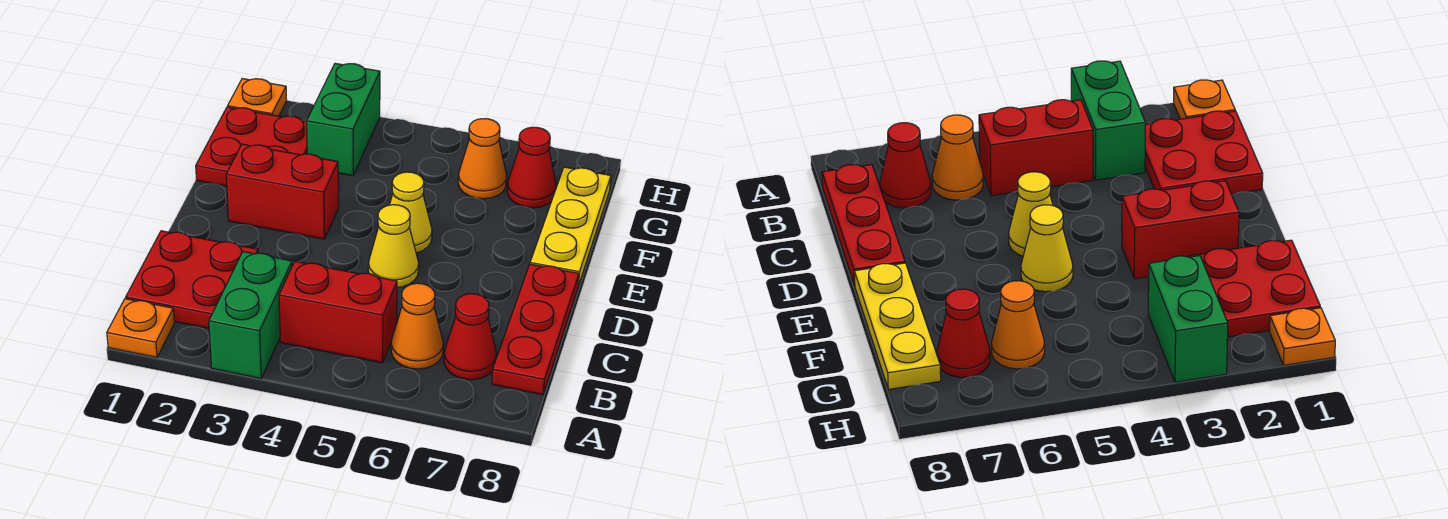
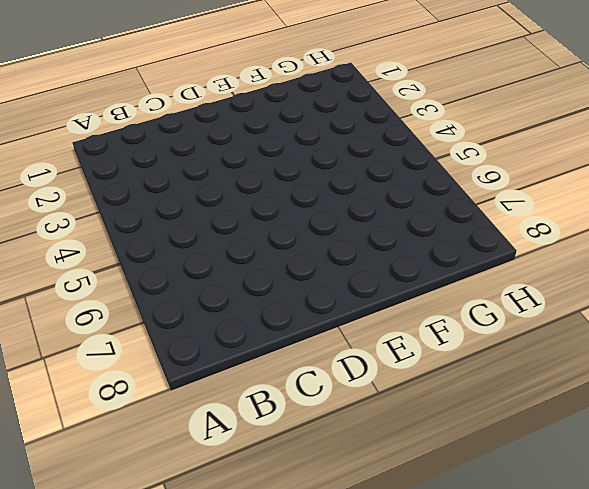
none -> orange 1x1 plate [107,299,174,358]
none -> green 1x2 brick [209,252,292,378]
none -> red 2x2 plate [126,231,258,328]

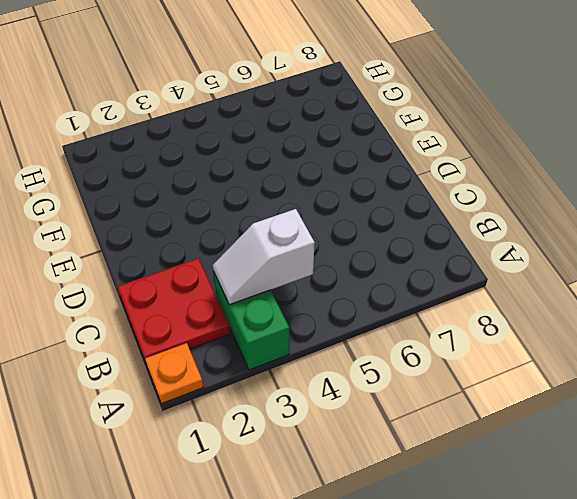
white 1x2 slope [213,209,315,305] -> none
none -> red 1x2 brick [279,262,397,363]
none -> orange 1x1 cone [391,283,443,369]
none -> red 1x1 cone [444,294,496,380]

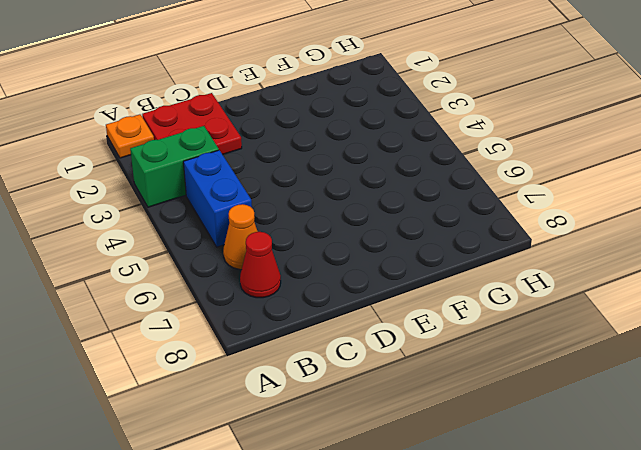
blue 1x2 brick [183,150,252,247] -> red 1x2 brick [279,262,397,363]
none -> red 1x3 plate [492,264,579,395]
none -> yellow 1x1 cone [368,205,419,288]
none -> red 1x2 brick [226,144,338,239]

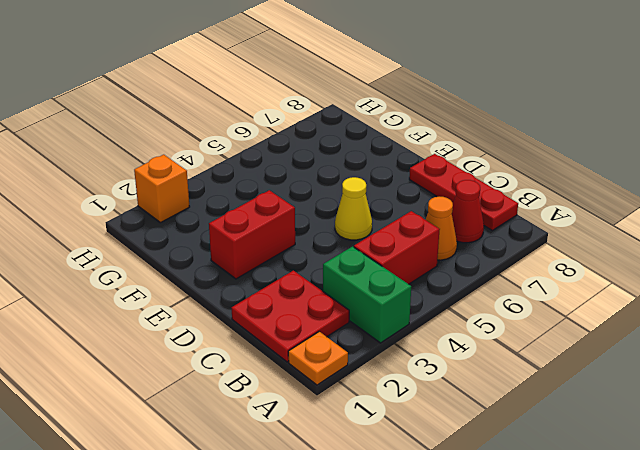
orange 1x1 brick [134,155,190,223] -> none
none -> yellow 1x1 cone [390,172,432,253]
none -> yellow 1x3 plate [530,167,611,286]
none -> red 2x2 plate [196,107,307,186]

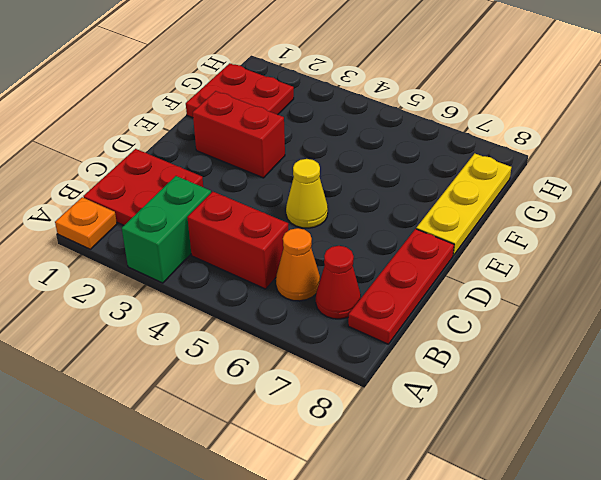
none -> yellow 1x1 cone [390,172,432,253]
none -> green 1x2 brick [307,63,380,176]
none -> orange 1x1 cone [458,119,507,199]

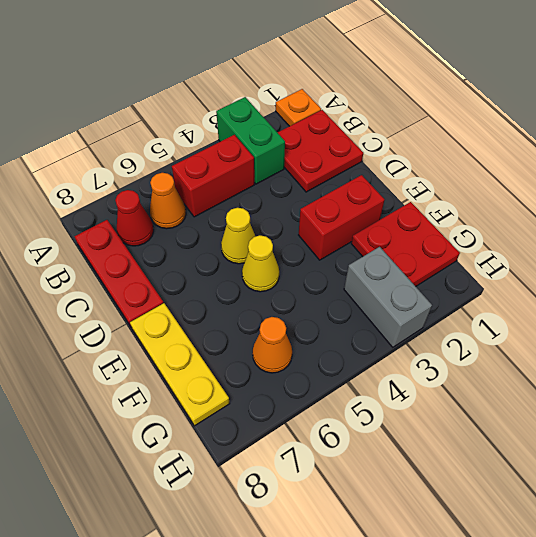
grey 1x2 brick [344,247,432,347] -> green 1x2 brick [307,63,380,176]
none -> red 1x1 cone [507,127,556,208]
none -> orange 1x1 plate [228,79,287,116]

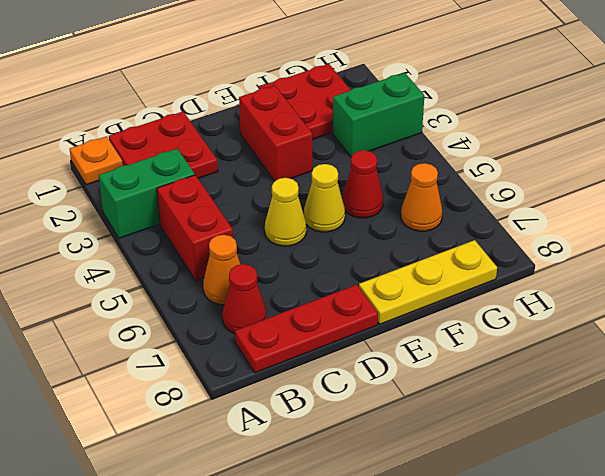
red 1x1 cone [342,150,383,218] -> red 1x1 cone moved to [507,127,556,208]
none -> orange 1x1 plate [228,79,287,116]

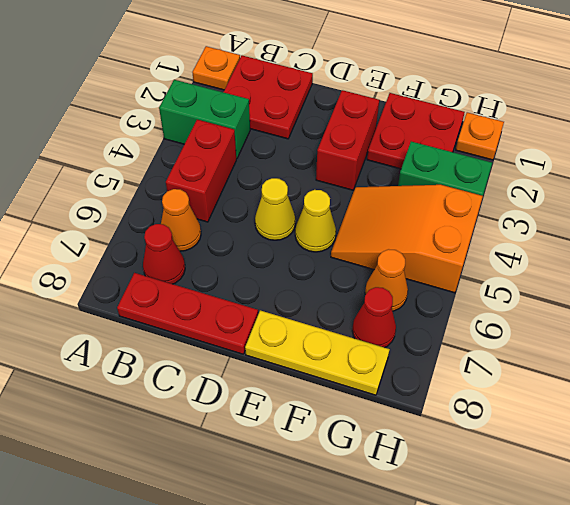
orange 2x3 slope [331,185,483,293] -> none

